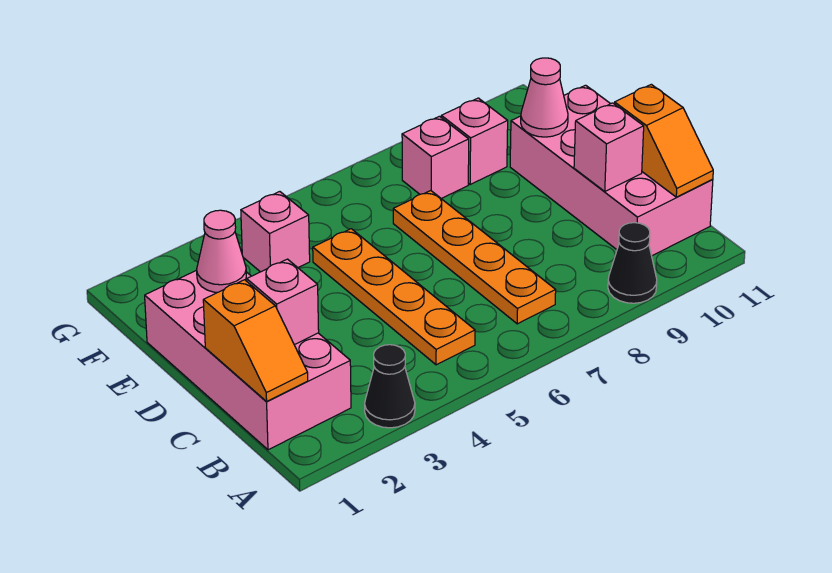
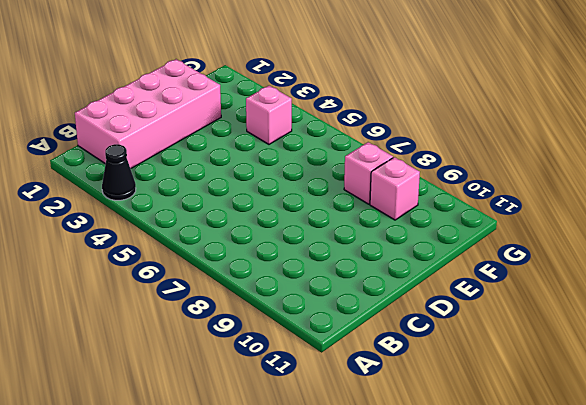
none -> black 1x1 cone [608,223,657,303]
none -> orange 1x4 plate [313,229,475,365]
none -> orange 1x4 plate [393,191,556,324]

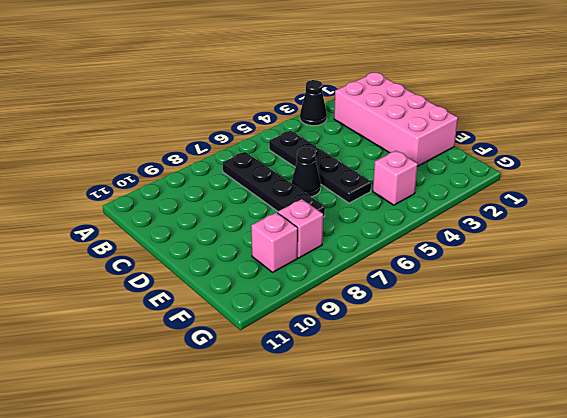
black 1x4 plate [269,131,371,203] -> orange 1x4 plate [313,229,475,365]
black 1x4 plate [223,152,325,217] -> orange 1x4 plate [393,191,556,324]
black 1x1 cone [291,148,321,197] -> black 1x1 cone moved to [608,223,657,303]
none -> pink 2x4 brick [510,85,713,256]
none -> orange 1x2 slope [203,280,308,402]
none -> orange 1x2 slope [614,84,713,197]

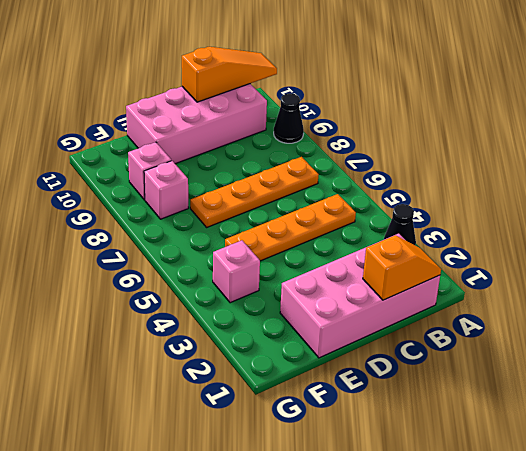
orange 1x3 slope [182,47,277,102] -> orange 1x2 slope [614,84,713,197]
none -> pink 1x1 brick [247,259,319,345]
none -> pink 1x1 brick [574,103,644,192]
none -> pink 1x1 cone [197,210,246,292]

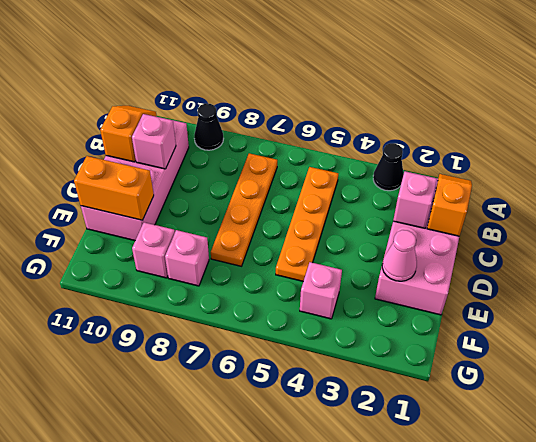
orange 1x2 brick [74,156,154,220] -> pink 1x1 cone [521,58,568,137]

